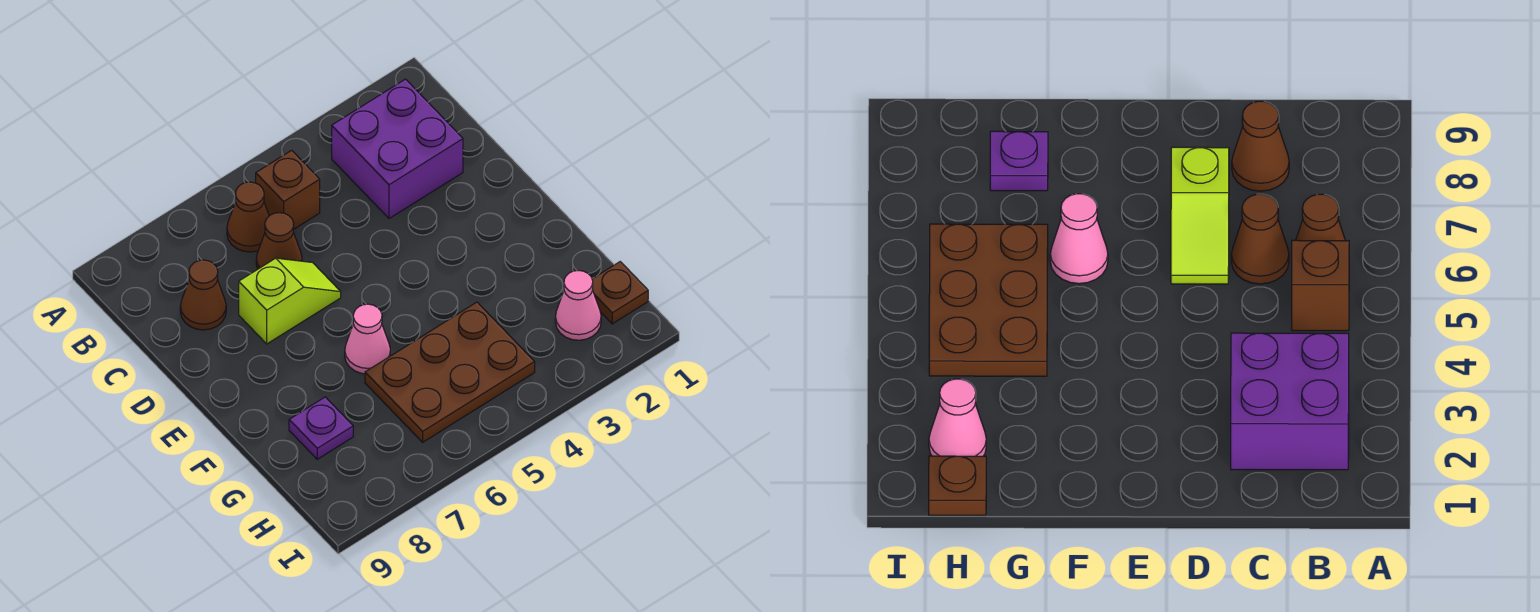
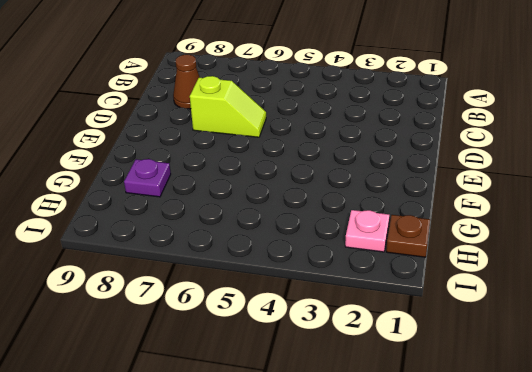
pink 1x1 plate [345,210,389,252] -> pink 1x1 cone [555,271,601,340]
none -> purple 2x2 brick [332,79,463,218]
none -> brown 1x1 brick [256,150,320,229]

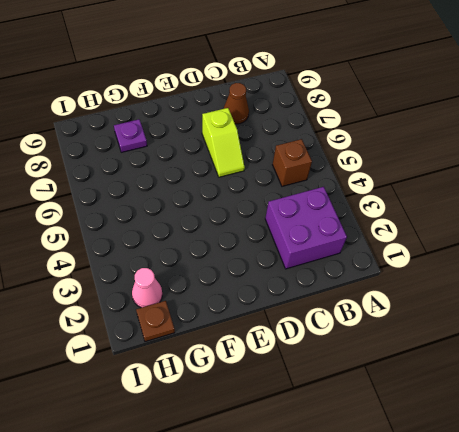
none -> brown 1x1 cone [227,182,269,252]
none -> brown 1x1 cone [256,213,302,269]

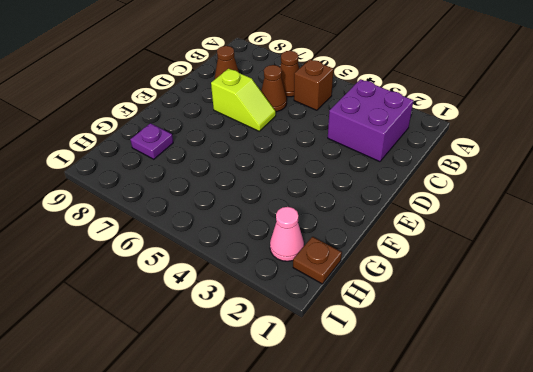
none -> pink 1x1 cone [345,304,390,374]
none -> brown 2x3 plate [365,302,535,442]

